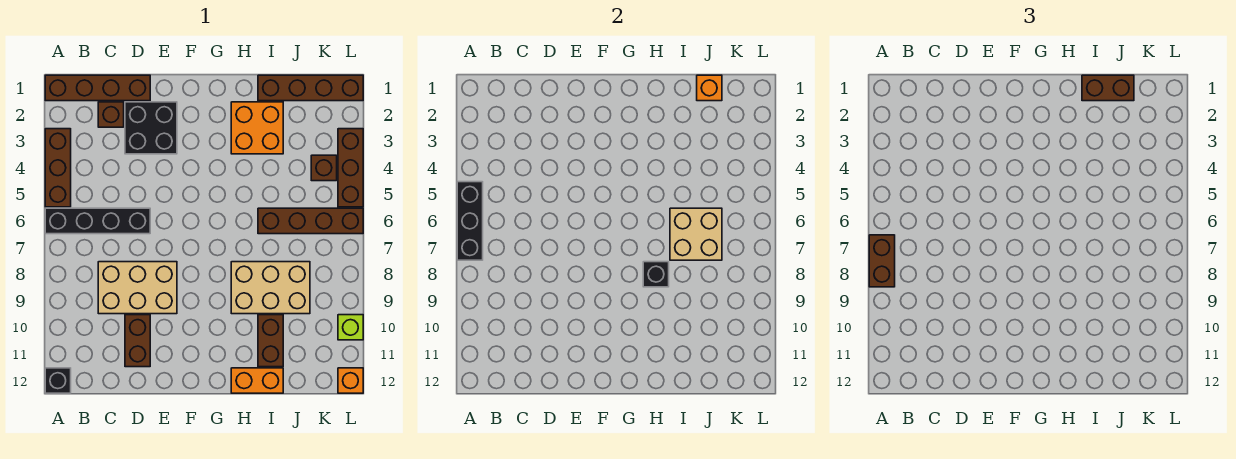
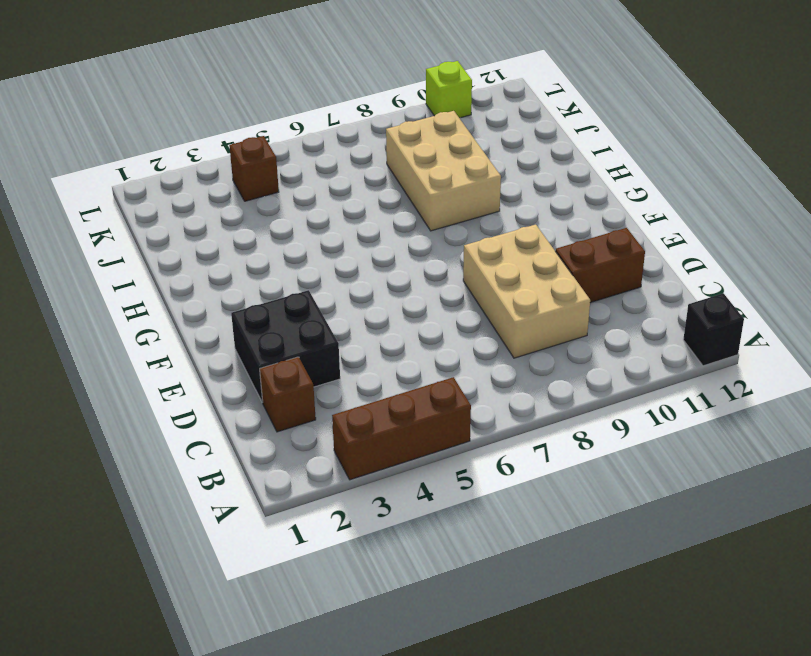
none -> brown 1x4 brick [45,75,150,101]
none -> black 1x4 brick [45,208,150,234]
none -> orange 2x2 brick [231,102,283,154]

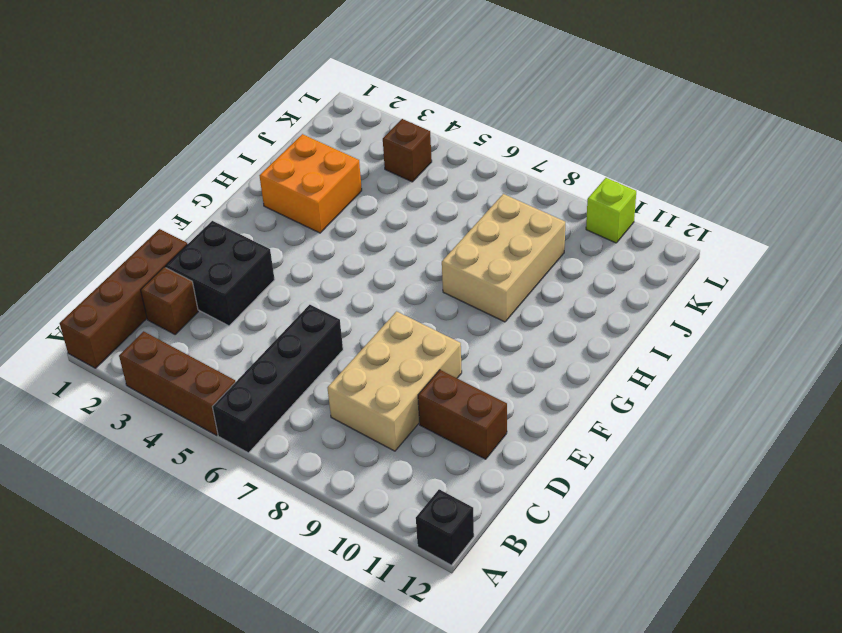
none -> orange 1x2 brick [231,368,283,393]
none -> brown 1x4 brick [258,75,363,101]
none -> brown 1x4 brick [258,208,363,234]

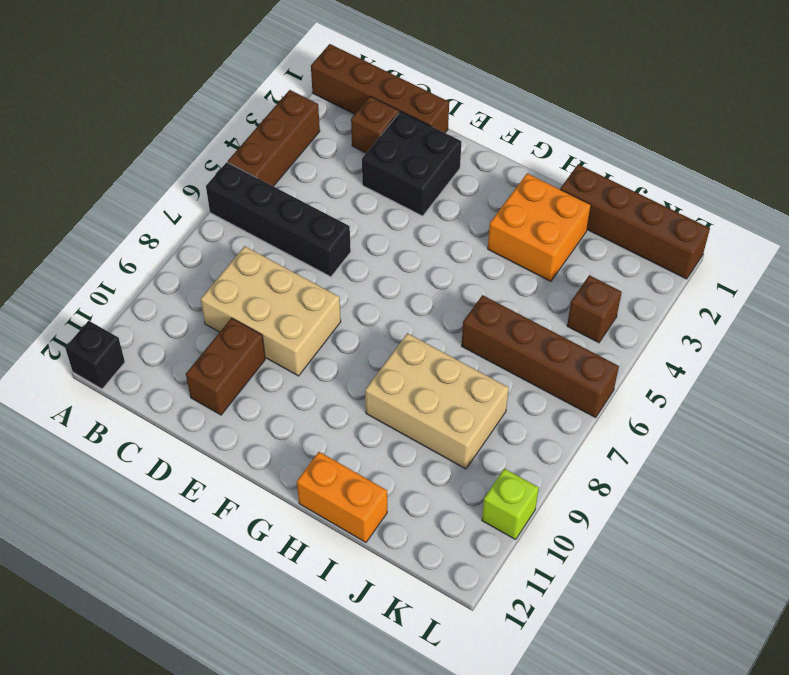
none -> brown 1x2 brick [258,315,283,367]
none -> brown 1x3 brick [338,129,363,207]
none -> orange 1x1 brick [338,368,363,393]

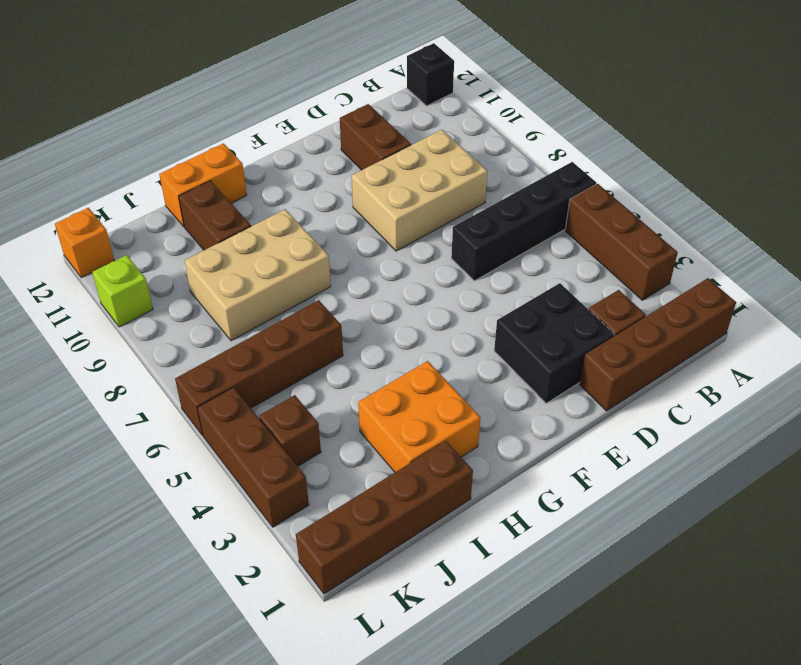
none -> black 1x3 brick [457,182,483,260]
none -> black 1x1 brick [643,262,669,287]
none -> tan 2x2 brick [670,208,722,260]

